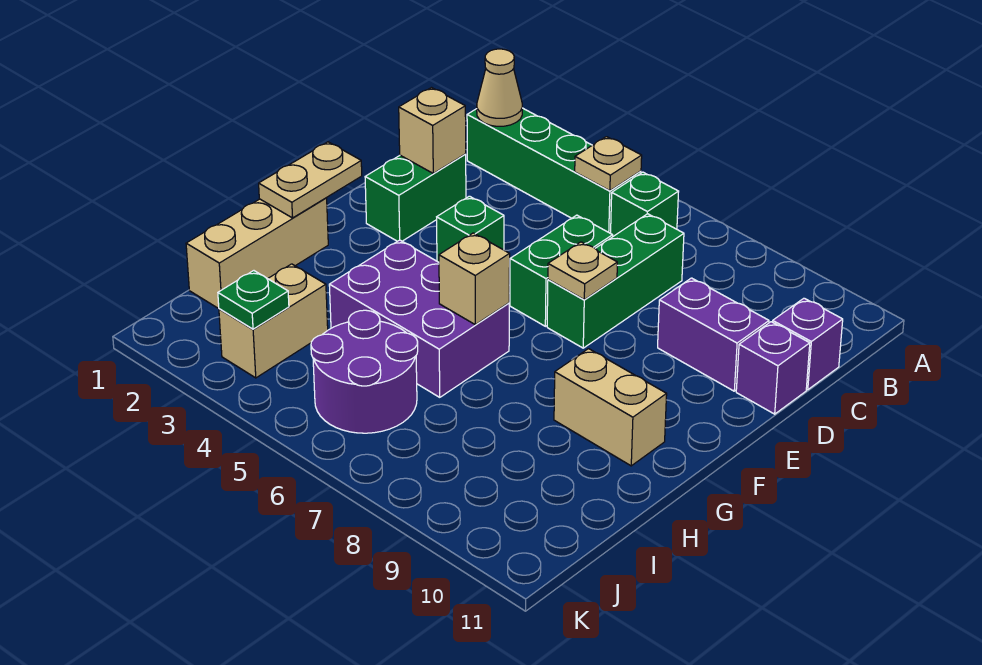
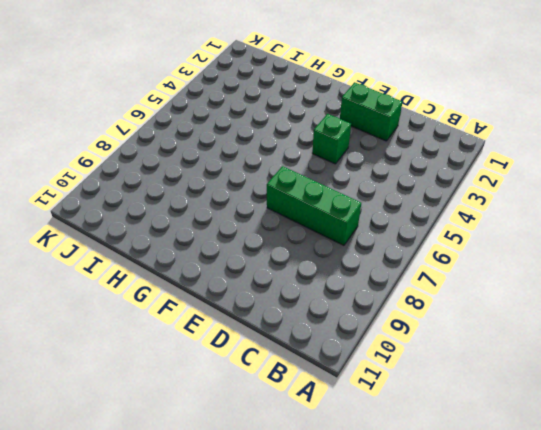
none -> green 1x4 brick [467,108,641,233]
none -> green 1x1 brick [611,172,679,236]
none -> purple 1x1 brick [773,298,843,390]

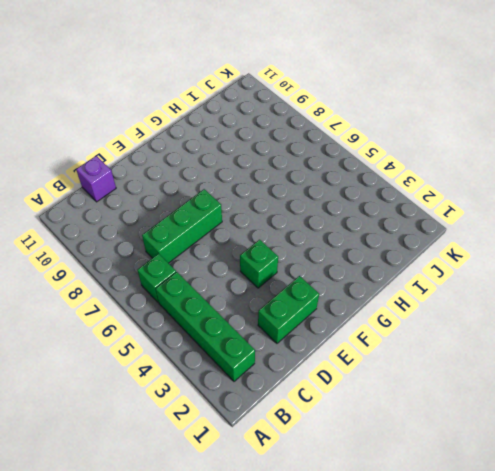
none -> green 1x2 brick [510,215,613,326]
none -> purple 1x2 brick [658,278,769,391]
none -> purple 1x1 brick [736,322,810,414]

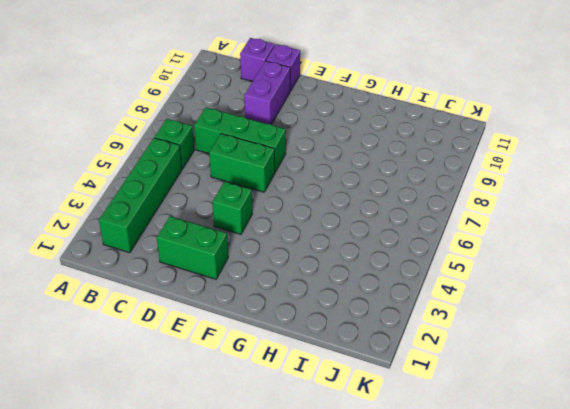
none -> tan 1x3 brick [186,198,328,309]
none -> purple 2x3 brick [329,240,509,397]
none -> tan 1x2 brick [554,349,667,466]

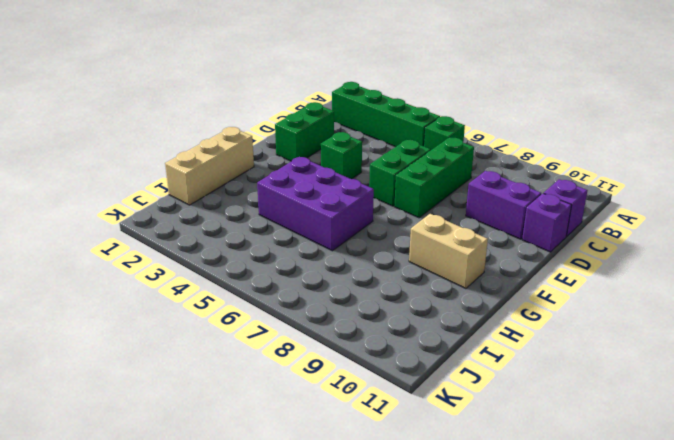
none -> tan 1x2 brick [219,264,328,378]
none -> purple 2x2 round brick [311,310,418,433]
none -> tan 1x1 cone [477,49,522,126]

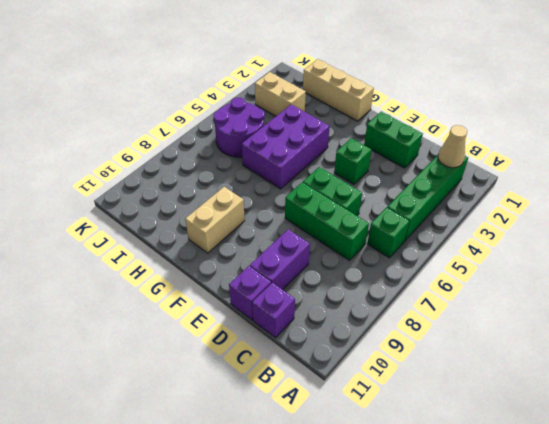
none -> tan 1x1 plate [575,137,642,191]
none -> tan 1x1 brick [399,88,466,173]
none -> tan 1x1 plate [548,242,617,300]

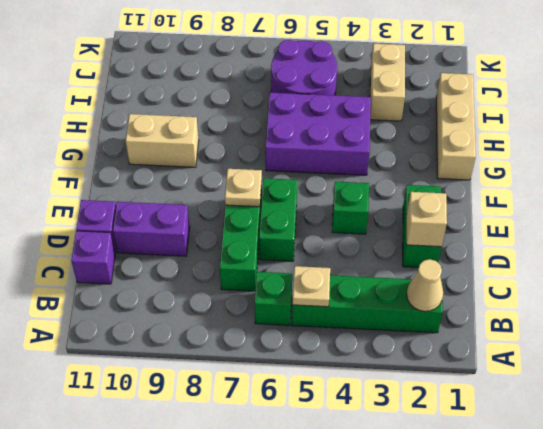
none -> tan 1x2 plate [259,142,362,218]
none -> tan 1x1 brick [439,233,510,325]
none -> green 1x1 plate [218,271,289,329]

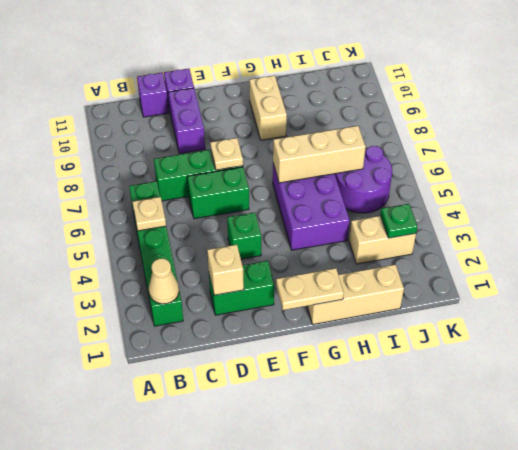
tan 1x3 brick [273,126,366,183] -> tan 1x1 brick [439,233,510,325]

